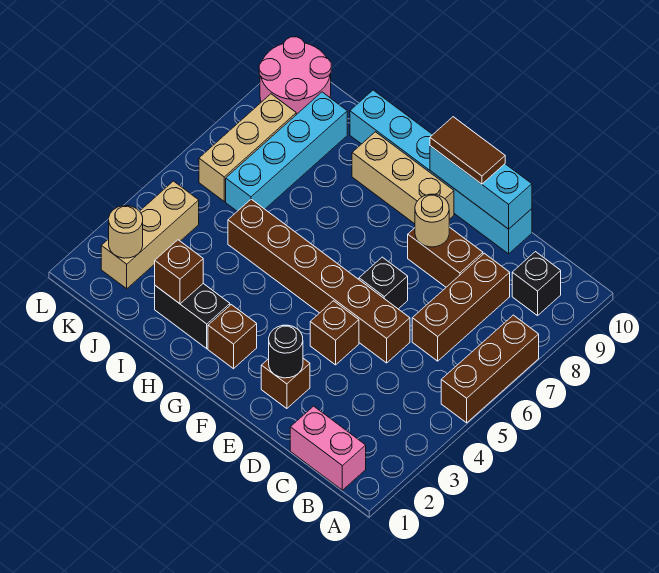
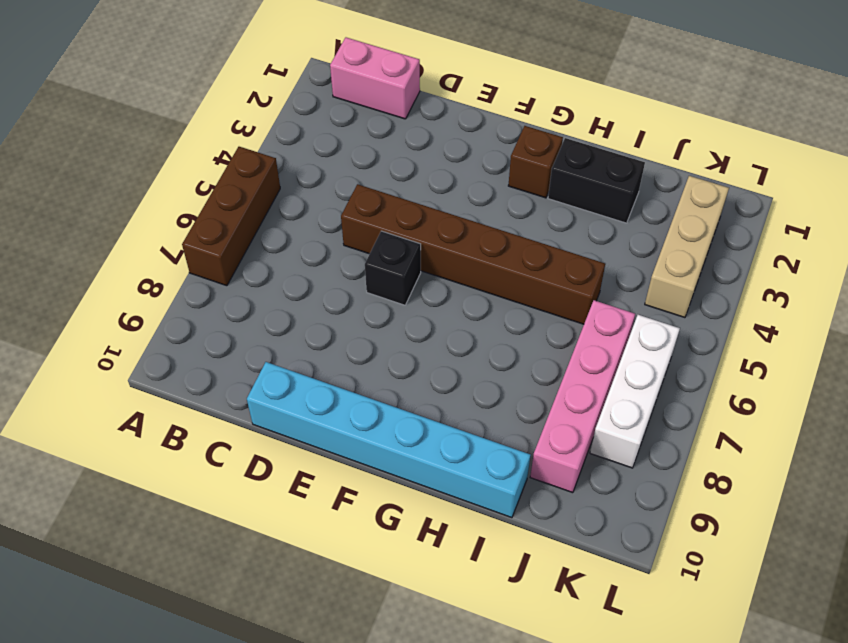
pink 1x4 brick [530,300,635,493] -> cyan 1x4 brick [226,92,347,211]
white 1x3 brick [590,315,680,468] -> tan 1x3 brick [199,94,296,201]
none -> black 1x1 brick [512,252,561,316]
none -> brown 1x3 brick [412,253,510,361]
none -> brown 1x2 brick [408,227,483,287]

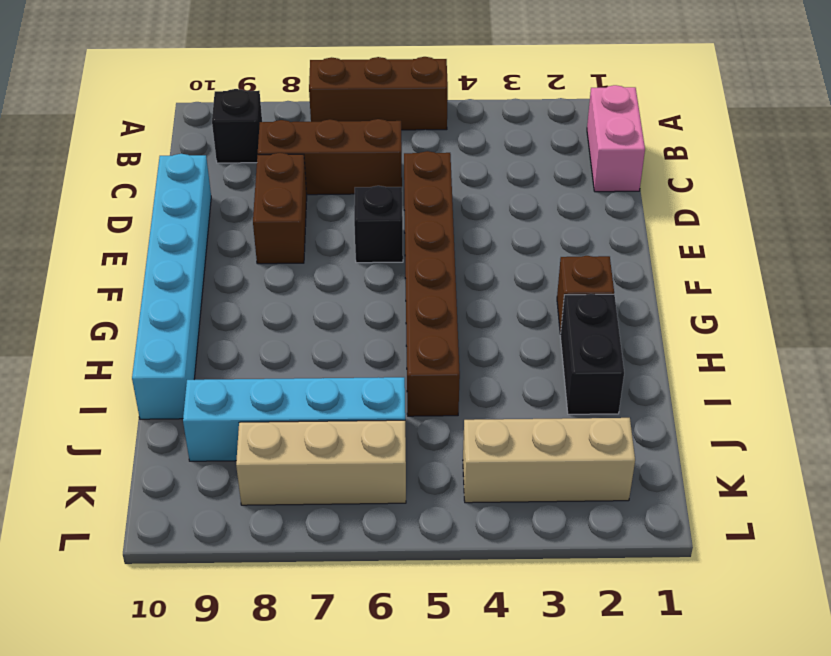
none -> brown 1x1 brick [261,358,310,409]
none -> brown 1x1 brick [310,301,359,365]
none -> tan 1x3 brick [352,132,454,224]

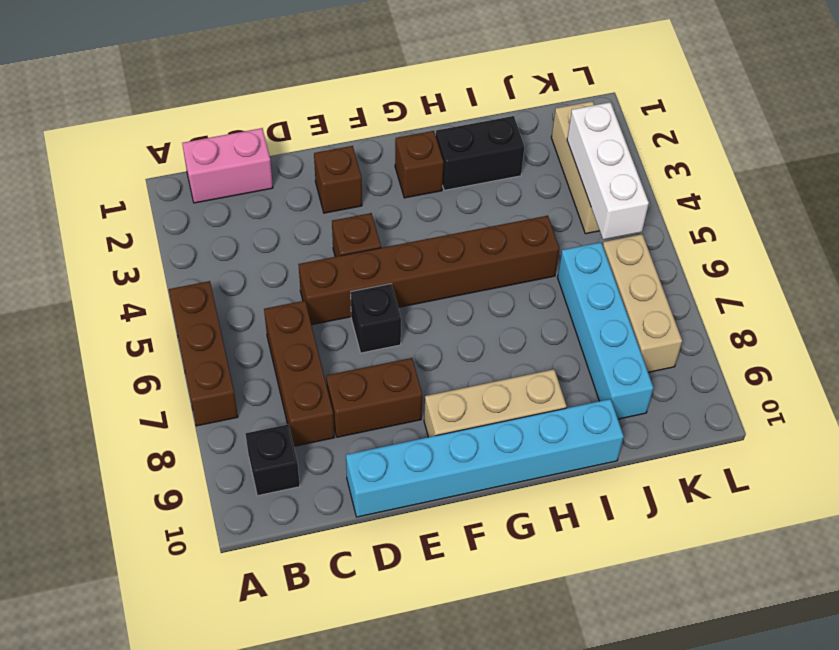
white 1x3 brick [567,102,649,240] -> none
none -> pink 2x2 round brick [259,37,331,115]
none -> cyan 1x3 brick [430,146,532,229]
none -> black 1x1 round brick [269,325,303,378]

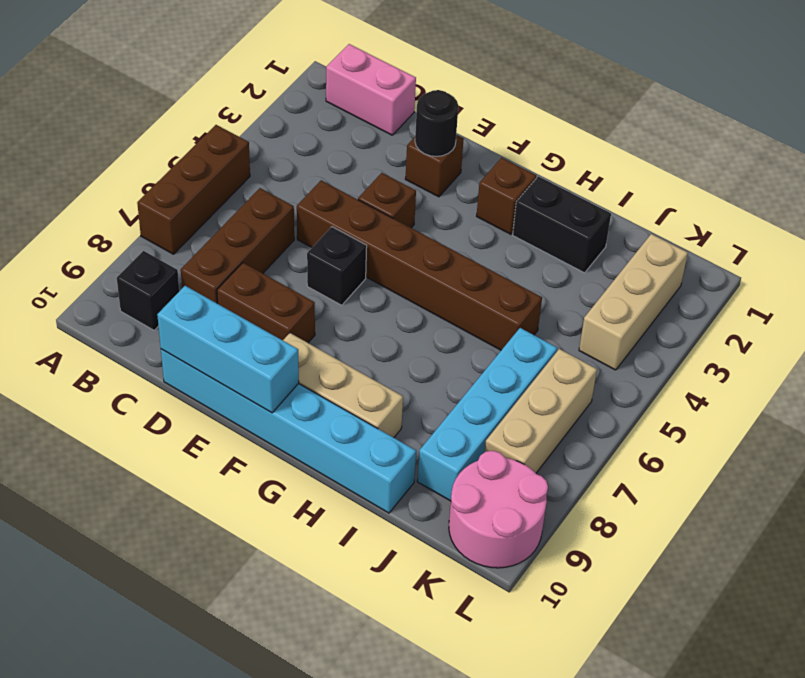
none -> tan 1x1 round brick [415,194,449,247]
none -> brown 1x1 brick [155,240,203,304]
none -> tan 1x1 round brick [109,206,143,258]

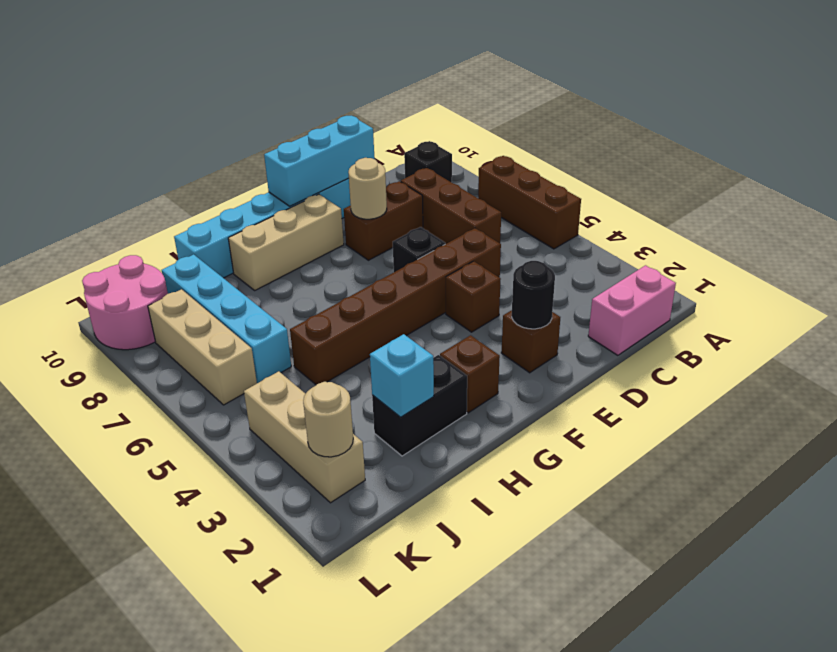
cyan 1x1 brick [370,334,434,417] -> brown 1x1 brick [155,240,203,304]
none -> brown 1x2 tile [430,117,505,184]

